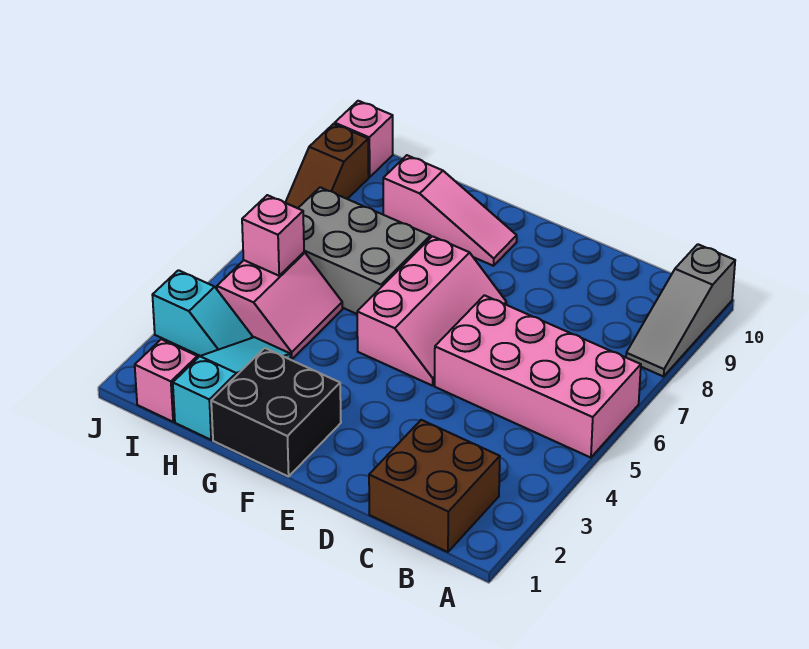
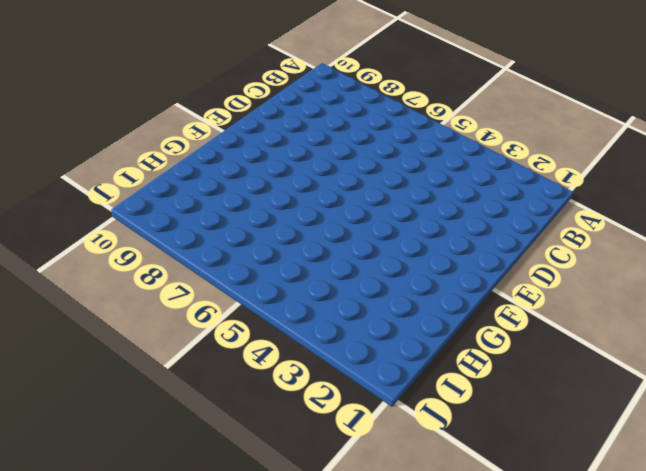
none -> pink 2x4 brick [435,295,641,458]
none -> grey 1x3 slope [626,244,735,376]
none -> brown 2x2 brick [369,420,500,552]

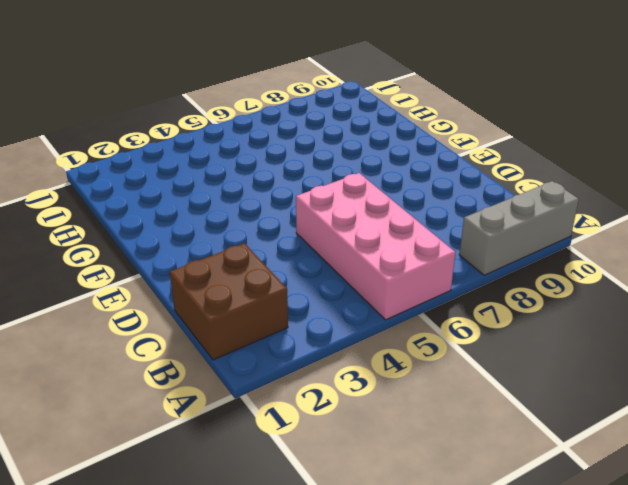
grey 1x3 brick [459,181,579,275] -> grey 1x3 slope [626,244,735,376]
none -> pink 2x3 slope [357,236,506,386]
none -> black 2x2 brick [211,348,341,477]
none -> pink 1x3 slope [383,155,517,266]

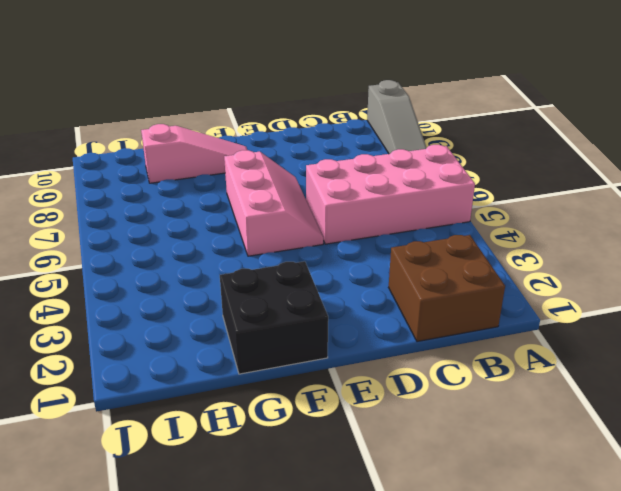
none -> grey 2x3 brick [298,187,431,314]
none -> cyan 1x3 slope [173,337,291,440]
none -> pink 2x2 slope [217,252,342,360]

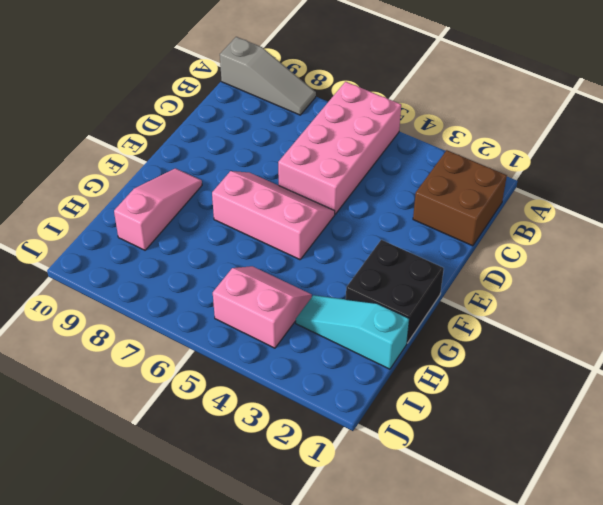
none -> grey 2x3 brick [298,187,431,314]
none -> pink 1x1 brick [135,339,197,422]
none -> cyan 1x2 slope [152,270,253,356]

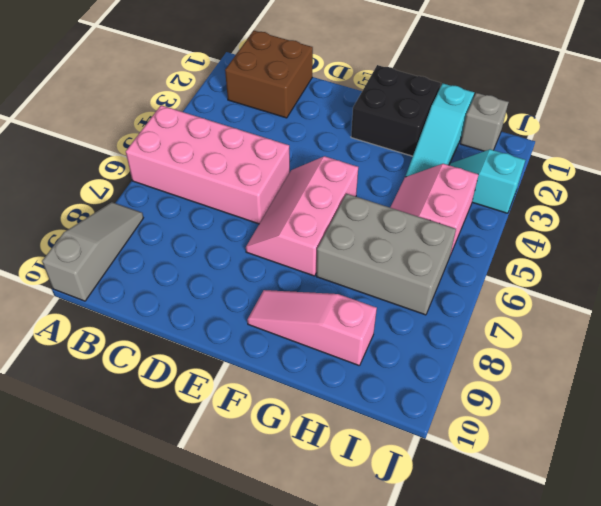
grey 1x1 brick [460,93,509,151] -> pink 1x1 brick [135,339,197,422]
none -> brown 1x2 slope [285,124,369,208]
none -> pink 1x1 brick [335,101,393,177]
none -> pink 1x1 brick [242,195,304,276]

